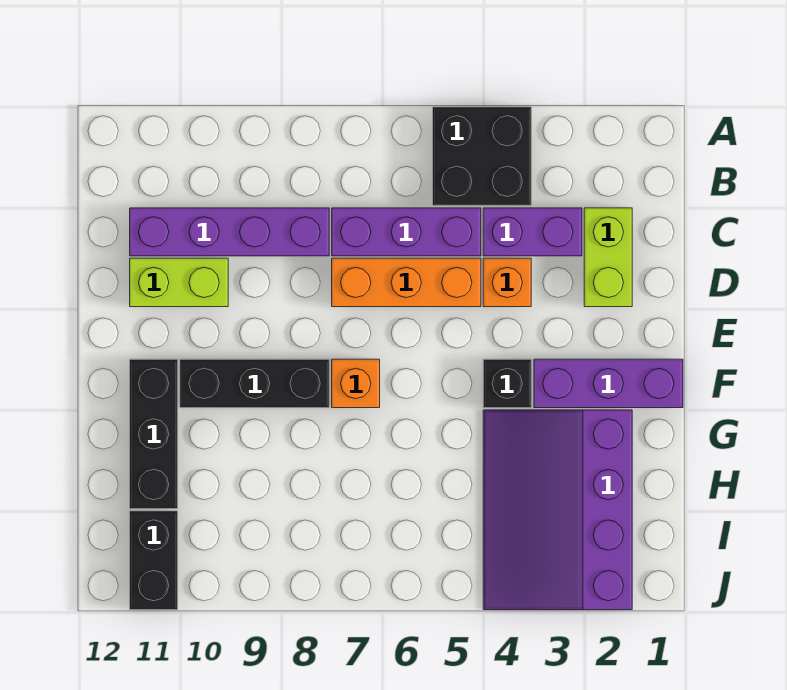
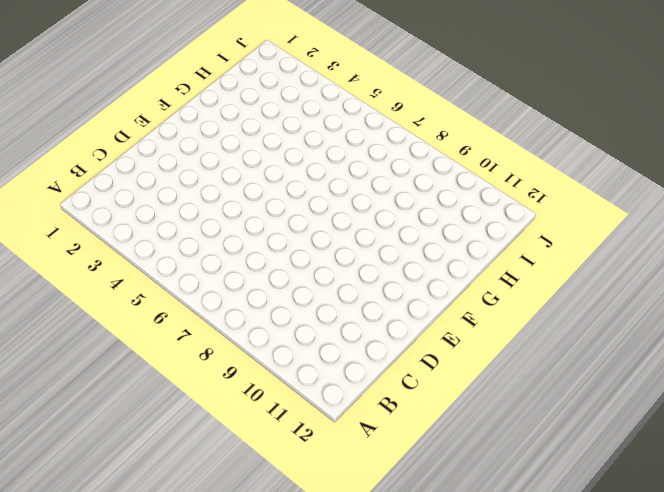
none -> black 2x2 brick [433,107,531,205]
none -> lime 1x2 brick [584,208,632,307]
none -> purple 1x2 brick [483,208,582,256]

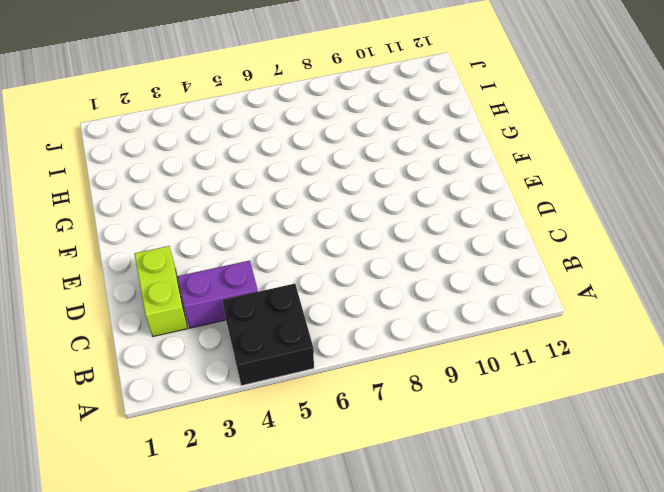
none -> purple 1x3 brick [332,208,481,256]
none -> purple 1x4 brick [130,208,329,256]
none -> orange 1x1 brick [483,258,531,307]

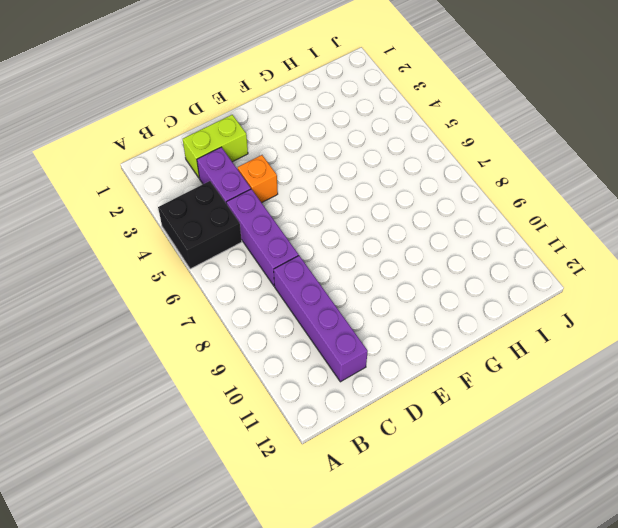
none -> orange 1x3 brick [332,258,481,307]
none -> lime 1x2 brick [130,258,228,307]
none -> purple 1x3 brick [534,359,683,408]

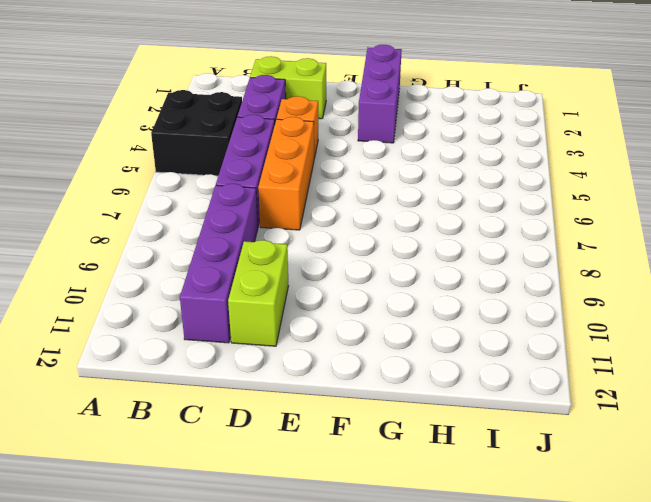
none -> black 1x1 brick [483,359,531,408]
none -> orange 1x1 brick [332,359,380,408]
none -> black 1x3 brick [180,359,329,408]

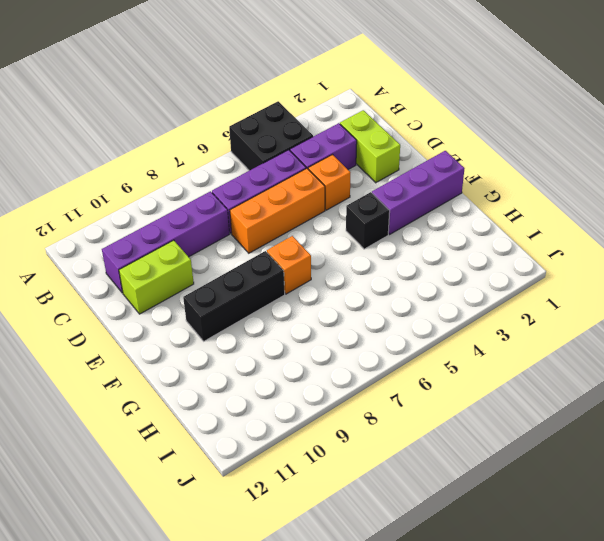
none -> black 1x3 brick [130,359,178,509]
none -> purple 3x4 slope [483,410,632,610]
none -> black 1x2 brick [130,511,178,610]

